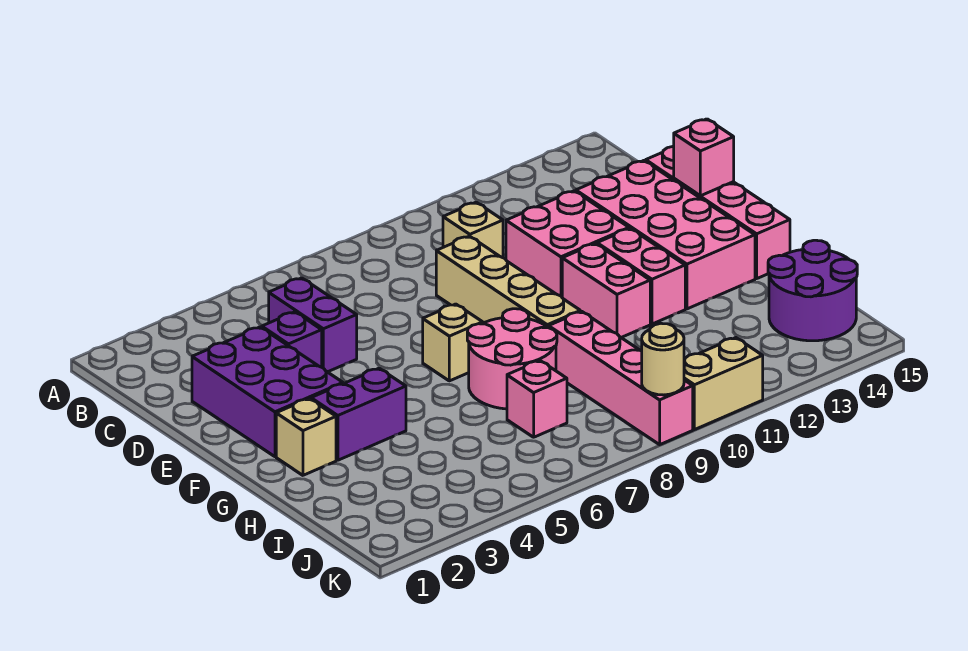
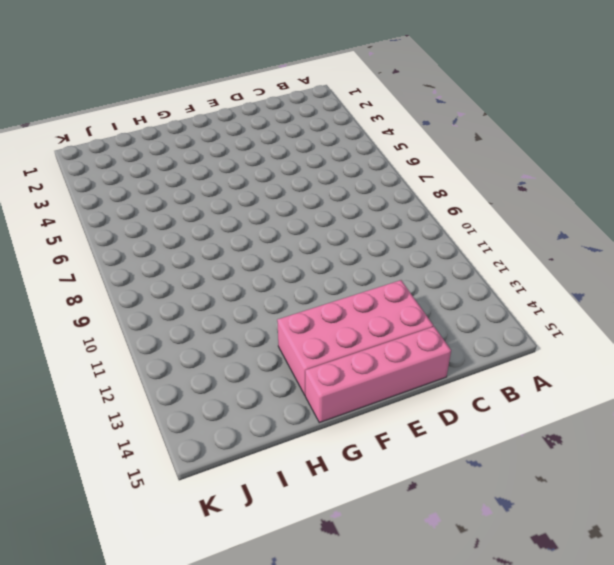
none -> purple 1x2 brick [269,278,357,372]
none -> tan 1x1 brick [443,202,503,258]
none -> purple 2x3 brick [192,327,343,457]

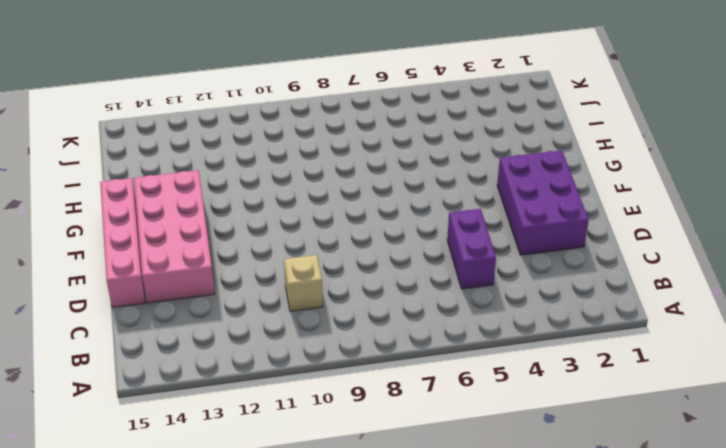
none -> purple 1x1 brick [262,312,322,367]
none -> tan 1x4 brick [436,236,580,328]
none -> pink 2x2 brick [506,191,629,297]

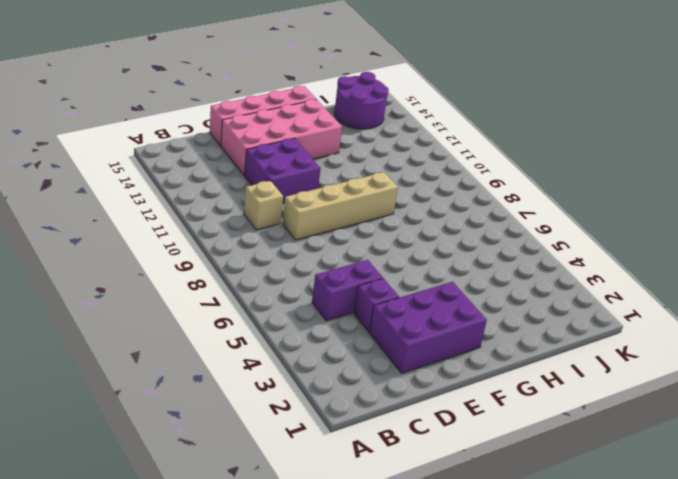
purple 2x2 brick [245,138,321,203] -> pink 2x2 brick [506,191,629,297]
none -> tan 1x1 brick [423,304,483,381]
none -> pink 1x2 brick [562,244,650,337]
none -> pink 1x2 brick [597,228,685,324]

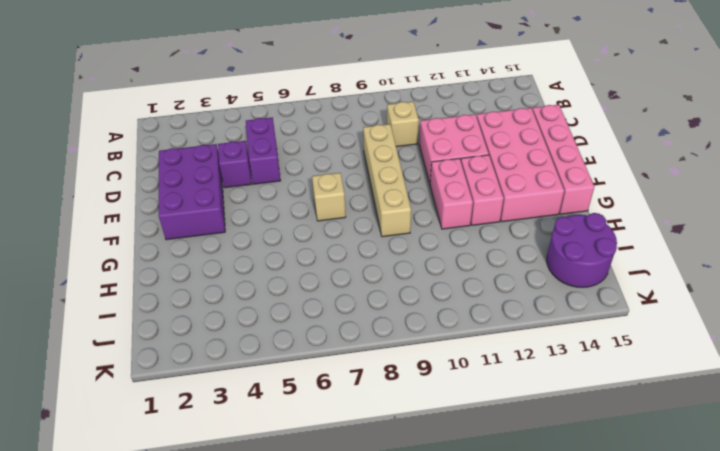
none -> tan 1x1 brick [276,399,336,475]
none -> purple 1x2 brick [311,368,406,460]
none -> pink 2x2 round brick [467,309,557,409]

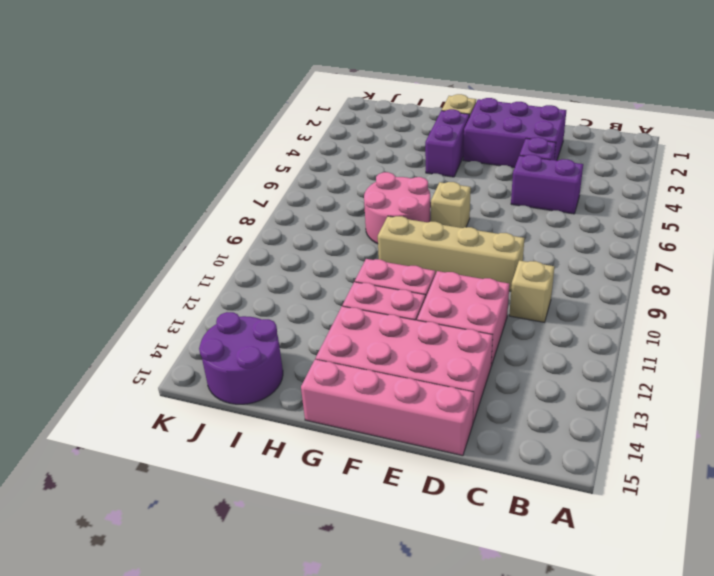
none -> pink 1x4 brick [549,311,693,445]
none -> pink 1x1 brick [507,361,567,437]
none -> tan 1x2 brick [684,338,763,430]

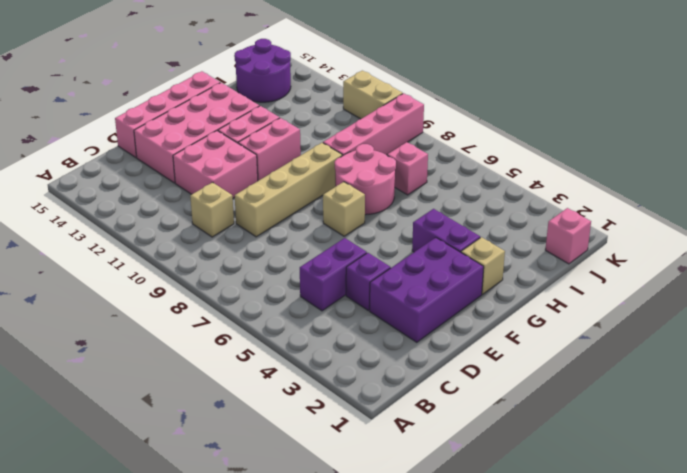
pink 1x1 brick [545,208,591,264] -> pink 1x1 brick moved to [674,119,734,196]
none -> tan 1x1 round brick [642,323,684,395]

